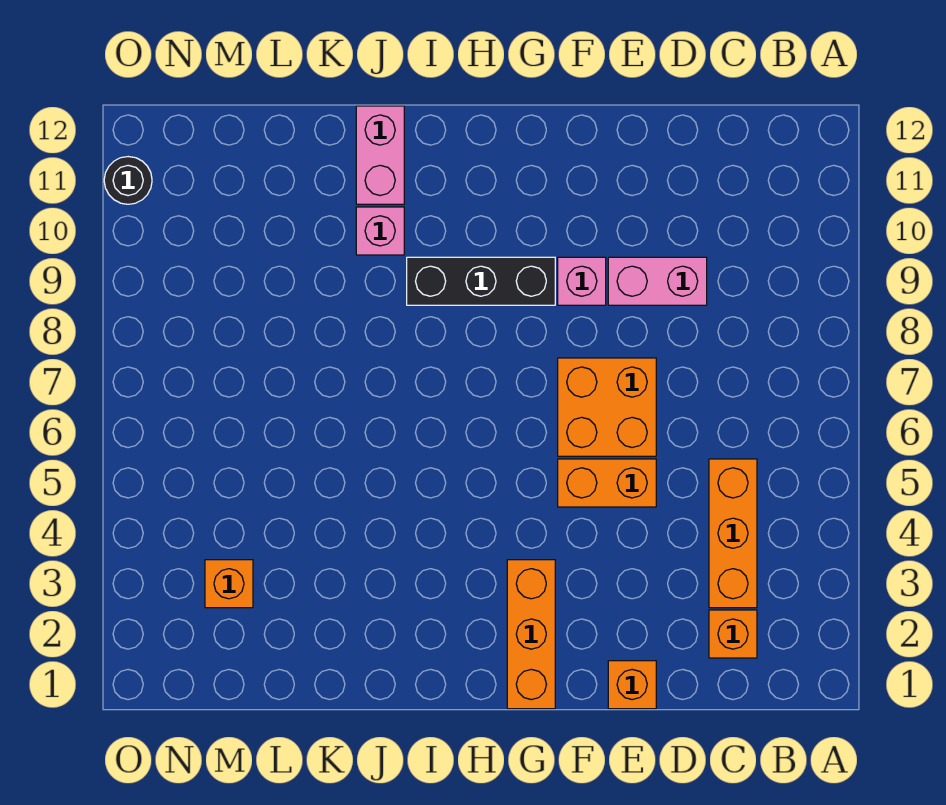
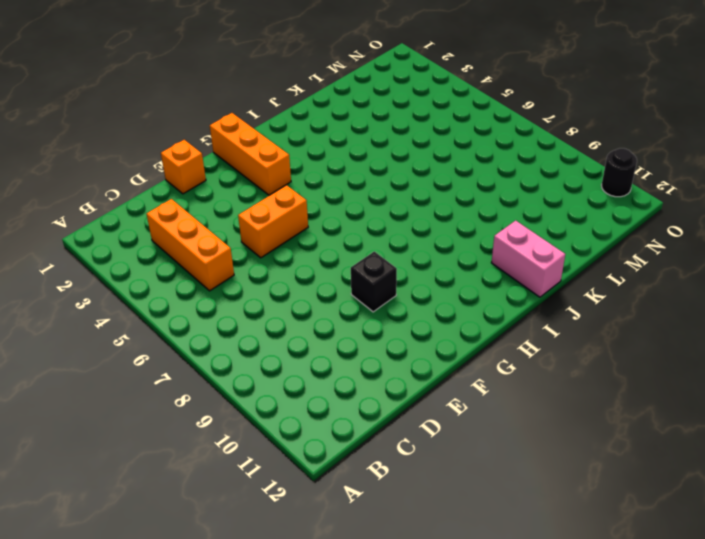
black 1x1 brick [351,251,397,312] -> pink 1x1 brick [558,257,606,305]
none -> orange 1x1 brick [709,610,757,658]
none -> pink 1x2 brick [608,257,707,305]
none -> orange 2x2 brick [558,358,656,456]

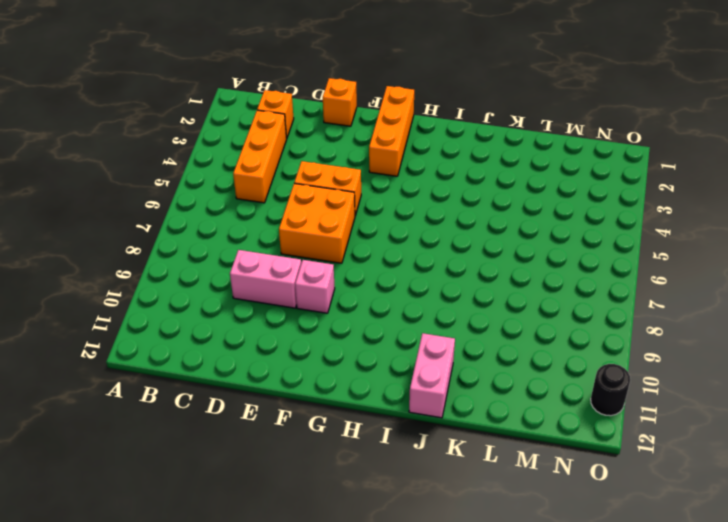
none -> black 1x3 brick [407,257,555,305]
none -> pink 1x1 brick [356,207,404,255]
none -> orange 1x1 brick [205,560,253,608]

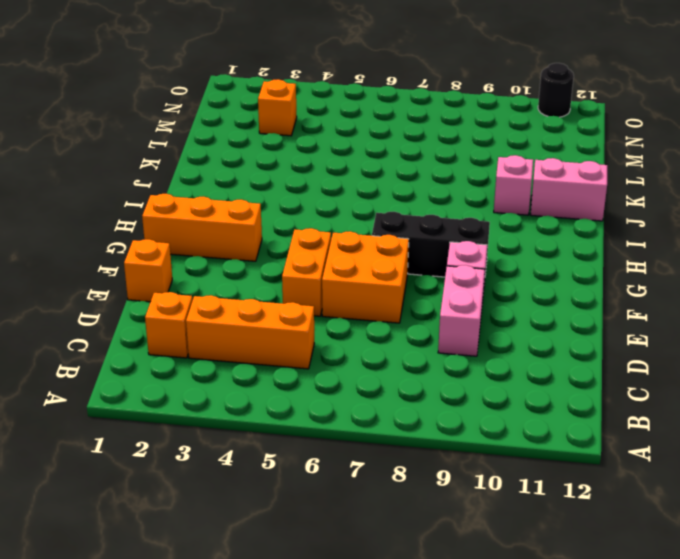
black 1x3 brick [372,212,490,277] -> black 1x3 brick turned to [407,257,555,305]

